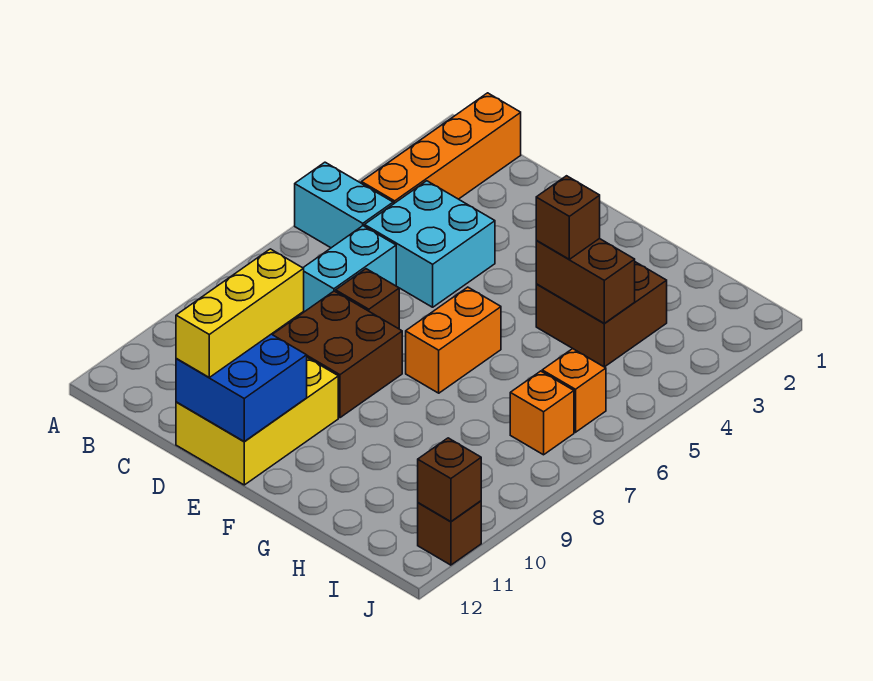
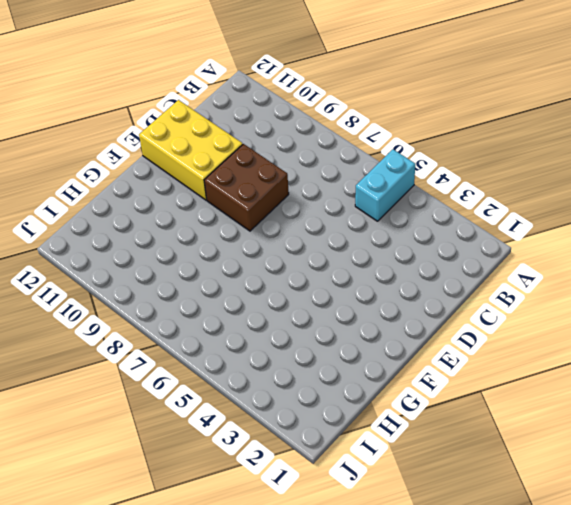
none -> orange 1x4 brick [361,93,521,204]
none -> cyan 2x2 brick [364,181,495,307]
none -> cyan 1x2 brick [302,226,396,313]

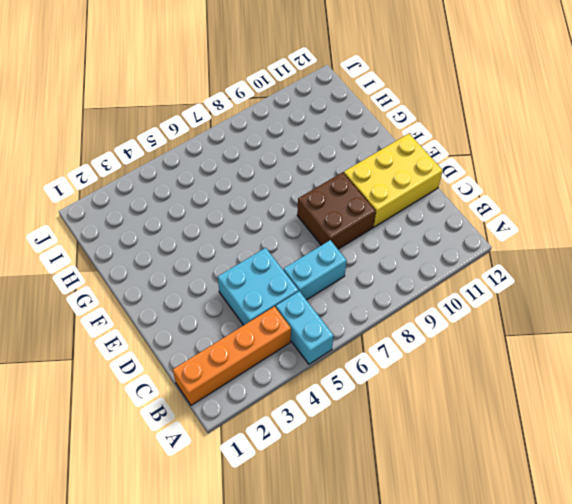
none -> brown 1x1 brick [336,269,399,329]
none -> orange 1x2 brick [406,287,501,393]
none -> brown 2x2 brick [536,262,667,367]

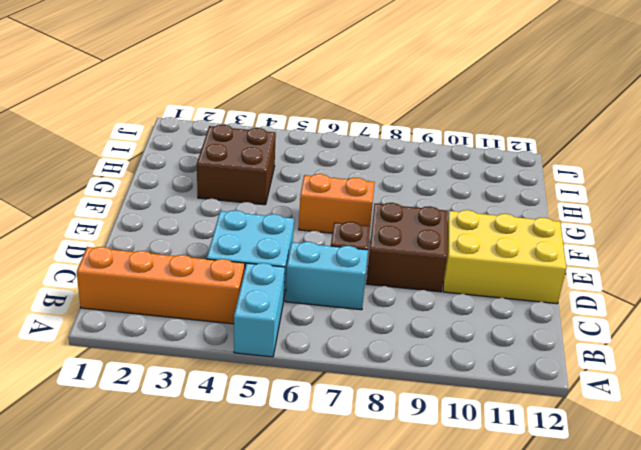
none -> orange 1x1 brick [542,349,606,432]
none -> orange 1x1 brick [510,371,574,455]
none -> brown 1x1 brick [418,501,481,565]

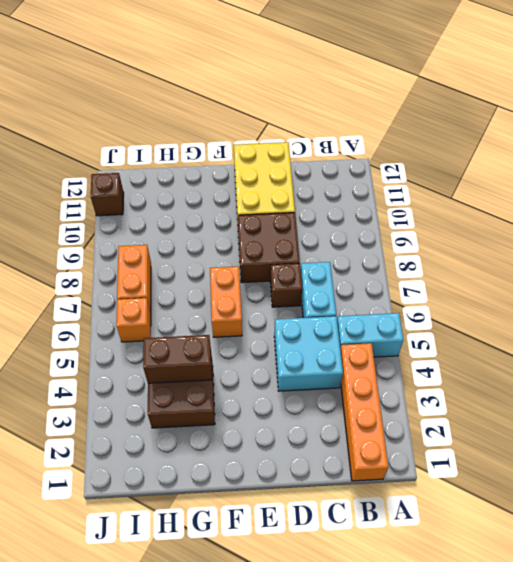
orange 1x2 brick [117,245,151,313] -> orange 1x1 brick [510,371,574,455]
none -> blue 2x2 brick [176,334,307,442]
none -> brown 1x1 brick [418,438,481,522]
none -> yellow 1x3 brick [176,249,304,377]

